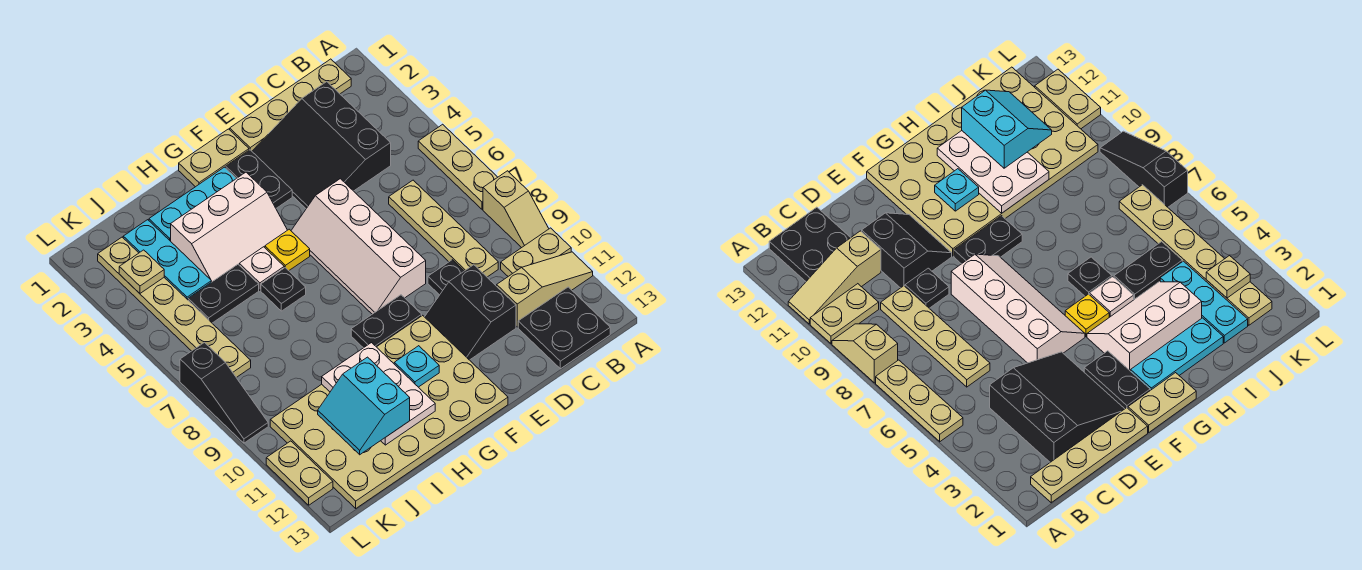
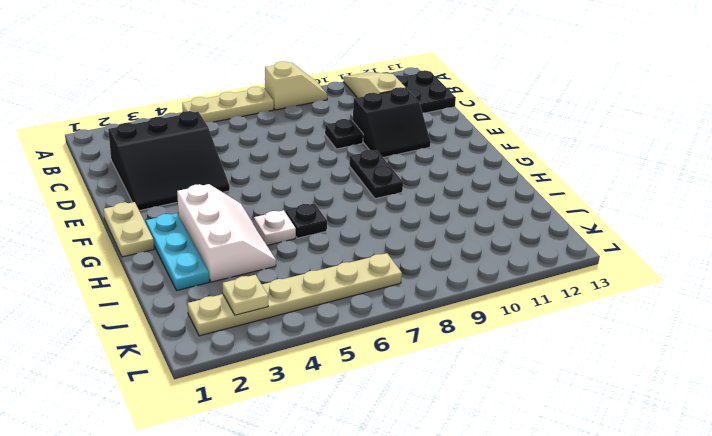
none -> tan 1x2 plate [501,228,571,276]
none -> tan 1x4 plate [230,59,351,151]
none -> tan 1x4 plate [389,180,498,277]

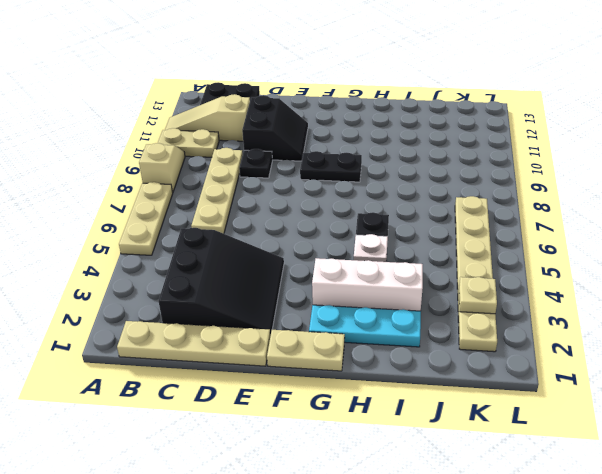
none -> white 2x4 slope [291,179,426,314]
none -> black 1x2 plate [226,150,292,208]
none -> tan 4x6 plate [270,315,508,508]

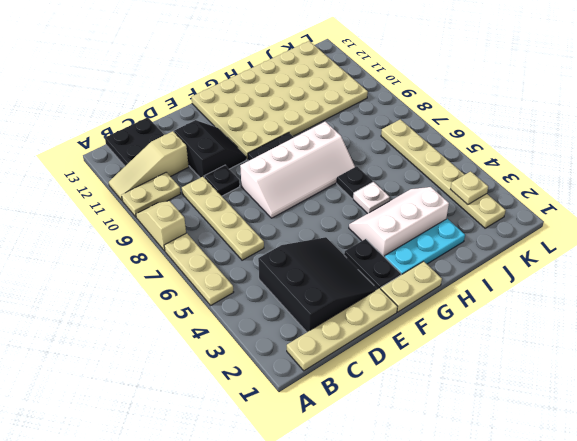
white 2x4 slope [240,122,355,218] -> white 2x4 slope turned to [291,179,426,314]
none -> yellow 1x1 plate [265,229,310,271]
none -> black 1x2 plate [188,265,259,323]
none -> cyan 1x3 plate [123,220,211,300]

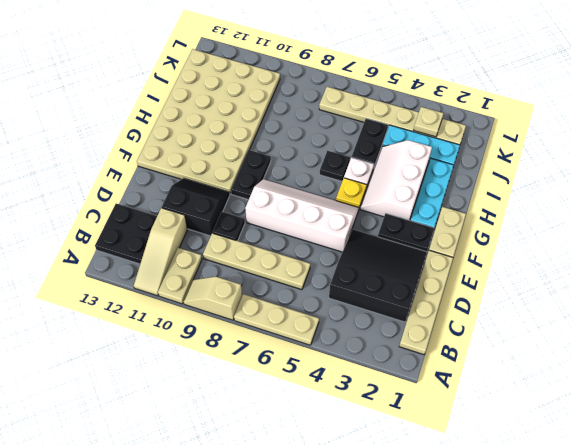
none -> black 1x3 slope [180,343,268,443]
none -> tan 1x2 plate [266,441,333,505]
none -> cyan 1x1 plate [394,346,439,387]

